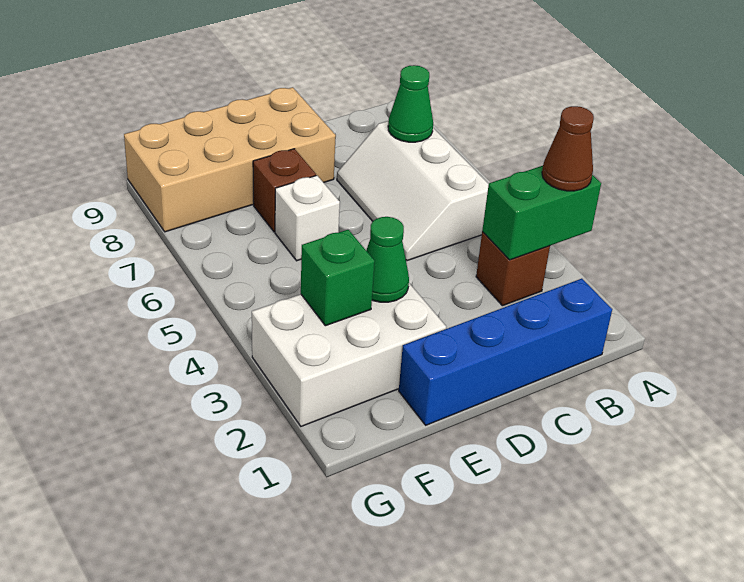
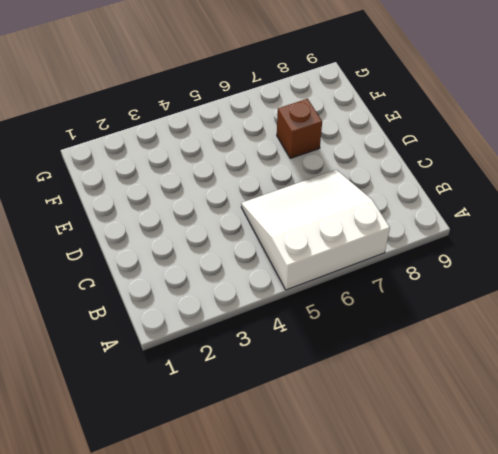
white 3x3 slope [241,170,390,290] -> white 2x3 slope [337,121,489,261]
none -> blue 1x4 brick [399,279,612,425]
none -> brown 1x1 brick [476,232,550,306]
none -> tan 2x4 brick [124,87,336,232]

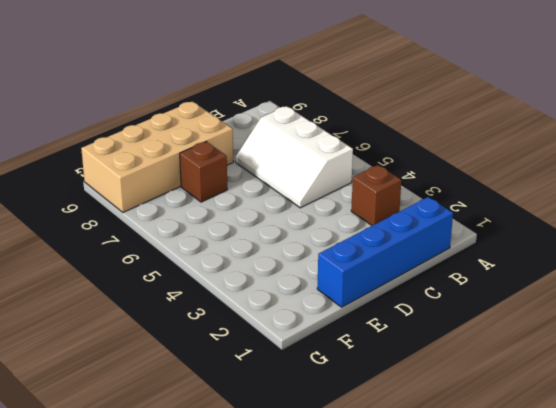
none -> white 2x3 brick [252,283,446,426]
none -> white 1x1 brick [275,176,340,261]
none -> green 1x2 brick [482,166,601,260]

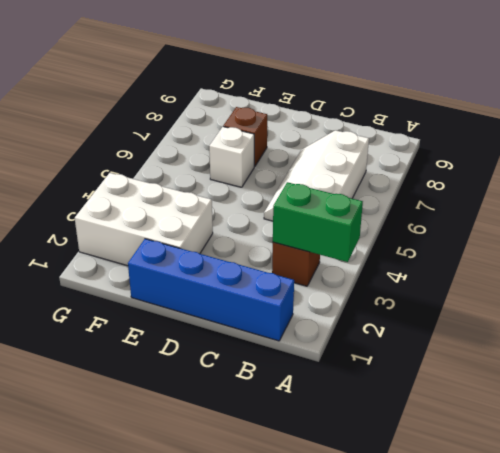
none -> tan 2x4 brick [124,87,336,232]
none -> green 1x1 cone [388,65,433,142]
none -> green 1x1 cone [366,217,409,302]

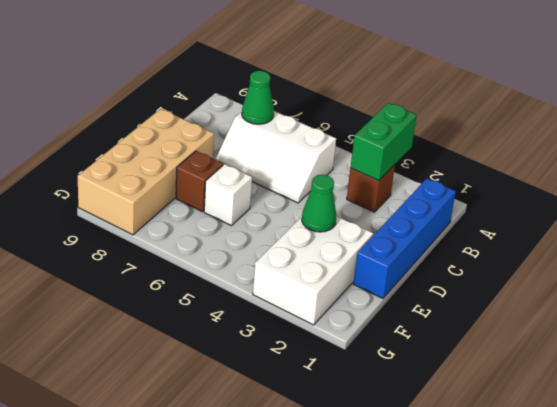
none -> green 1x1 brick [301,230,375,326]
none -> brown 1x1 cone [542,106,594,191]

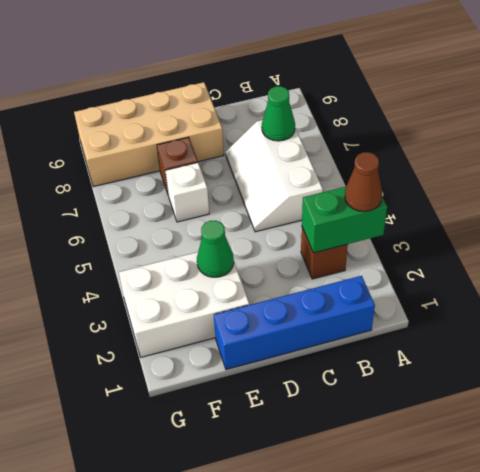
none -> green 1x1 brick [301,230,375,326]

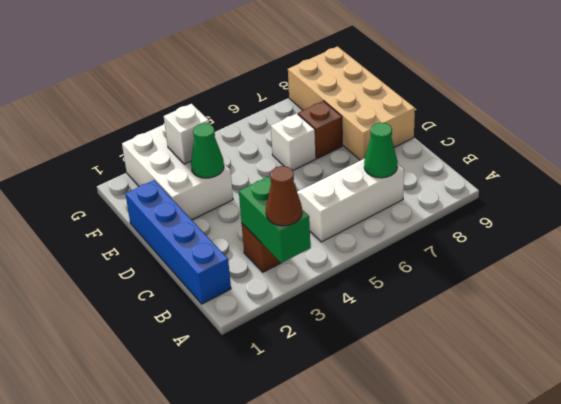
white 1x1 brick [164,104,209,164] -> green 1x1 brick [301,230,375,326]

